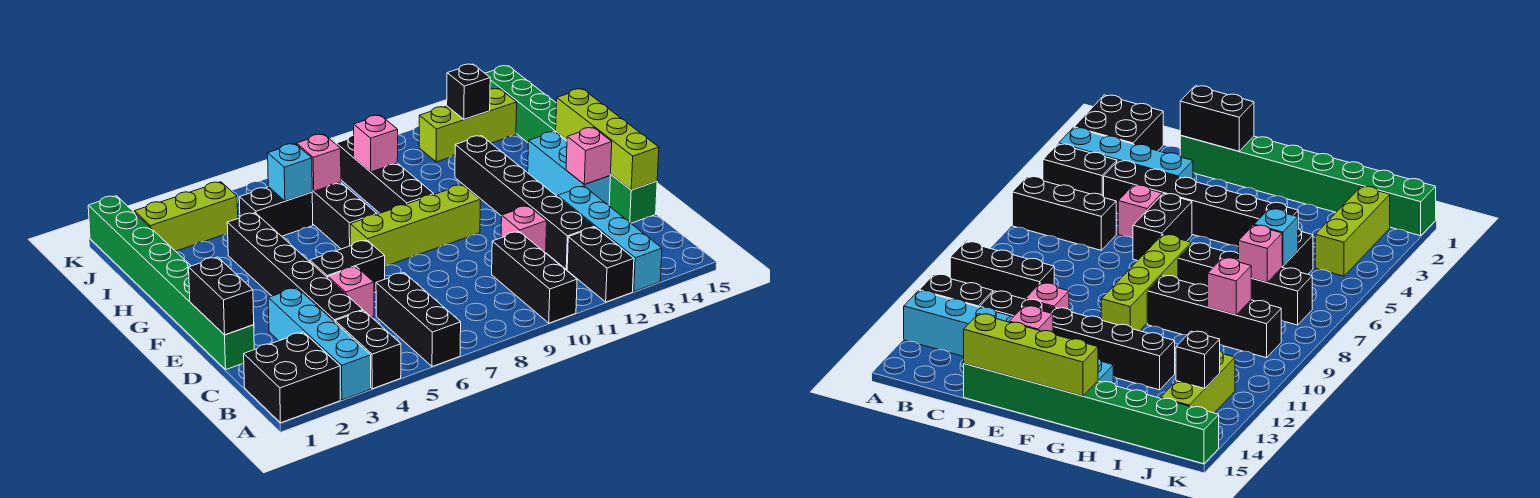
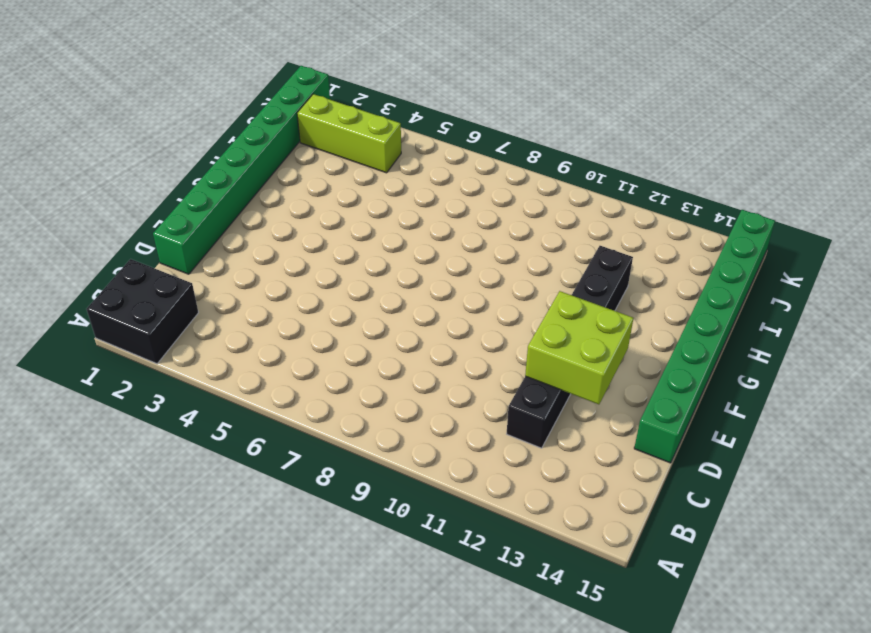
lime 2x2 brick [525,291,633,404] -> none
none -> cyan 1x4 brick [268,288,371,400]
none -> black 1x2 brick [335,310,401,389]
none -> black 1x3 brick [376,273,461,367]

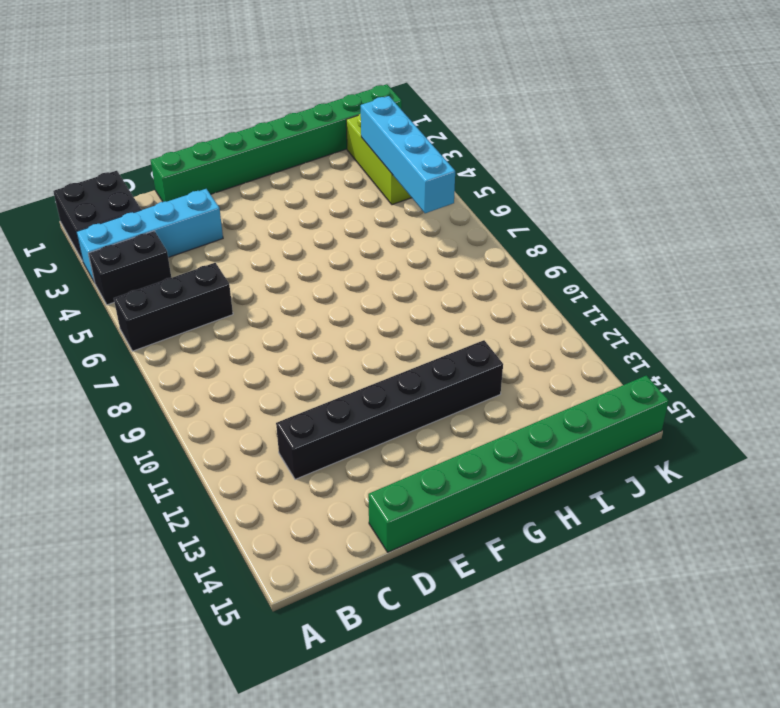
cyan 1x4 brick [361,96,455,213] -> cyan 1x4 brick turned to [558,186,662,292]
none -> black 1x3 brick [492,231,577,323]
none -> black 1x2 brick [567,227,634,302]
none -> black 1x6 brick [227,213,363,322]

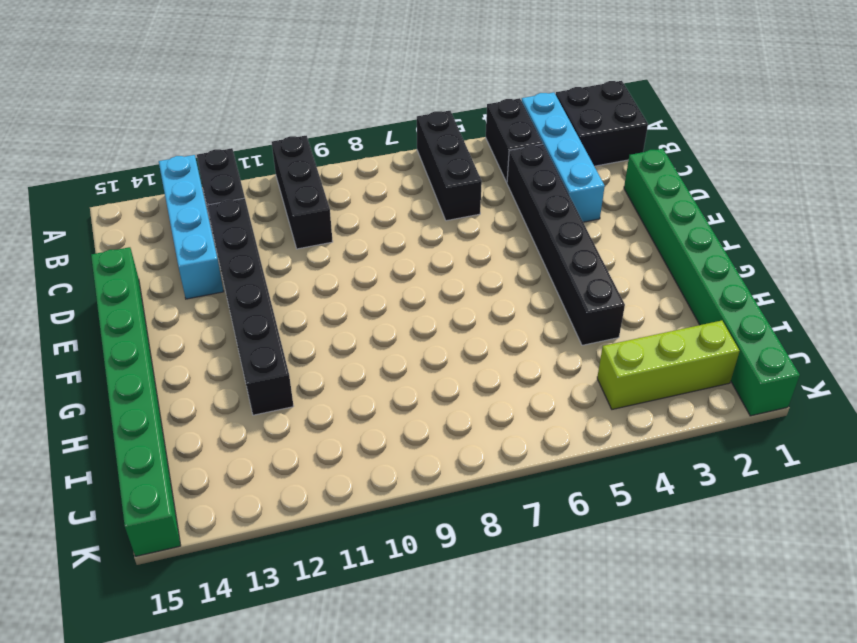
none -> pink 1x1 brick [328,267,374,317]
none -> pink 1x1 brick [501,206,547,253]
none -> black 1x2 brick [310,240,385,292]

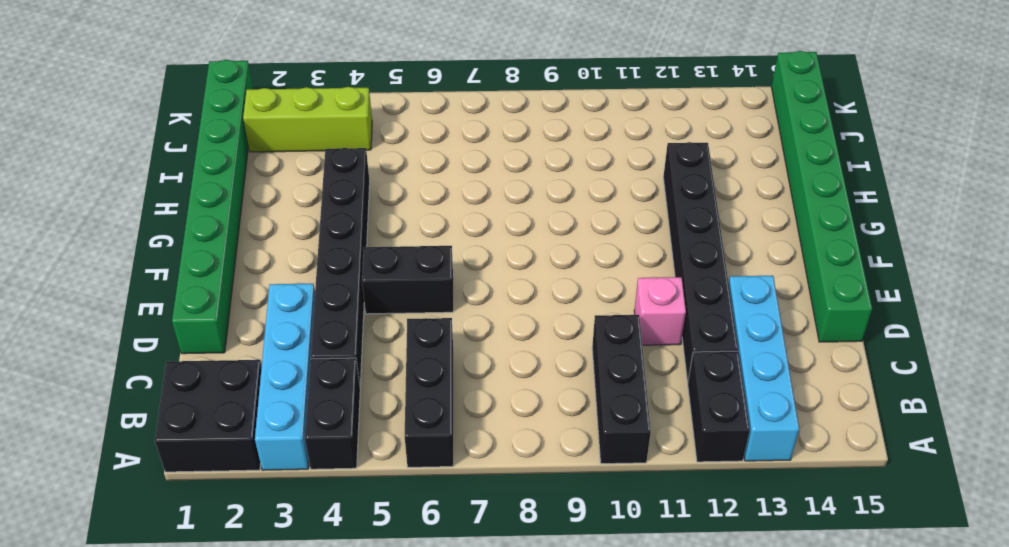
none -> pink 1x1 brick [328,267,374,317]
none -> cyan 1x3 brick [528,132,610,205]
none -> lime 1x4 brick [350,185,481,266]

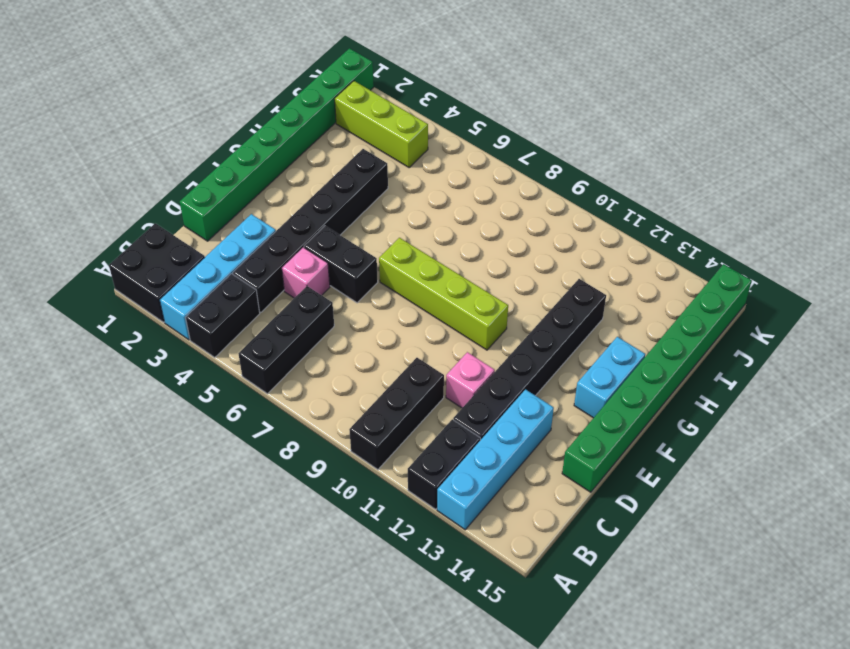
cyan 1x2 brick [574,337,645,418] -> cyan 1x3 brick [528,132,610,205]
none -> black 1x4 brick [312,182,377,249]
none -> black 1x4 brick [336,135,434,213]
none -> black 1x2 brick [239,187,313,236]

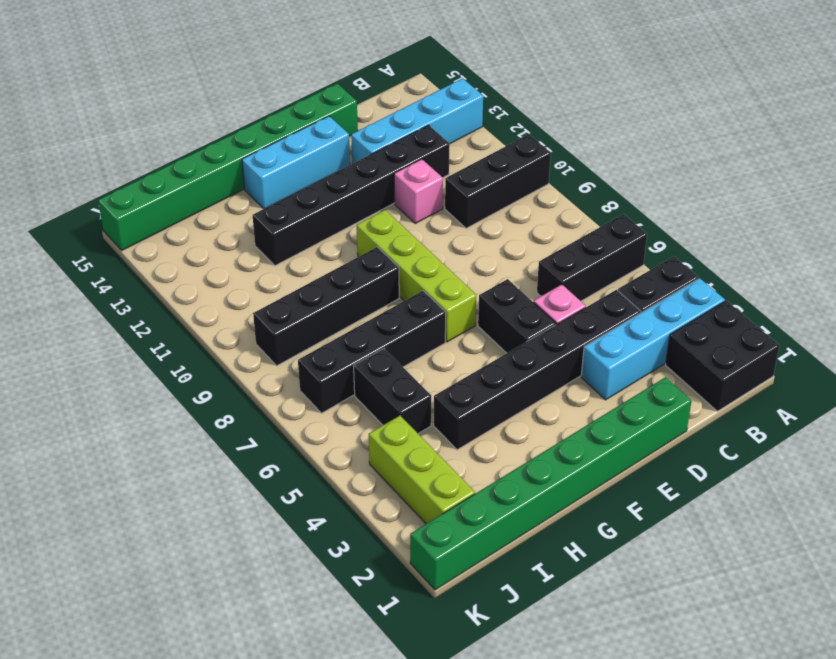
none -> black 1x2 brick [567,227,634,302]
none -> lime 1x3 brick [419,89,517,162]
none -> black 1x2 brick [189,257,254,335]

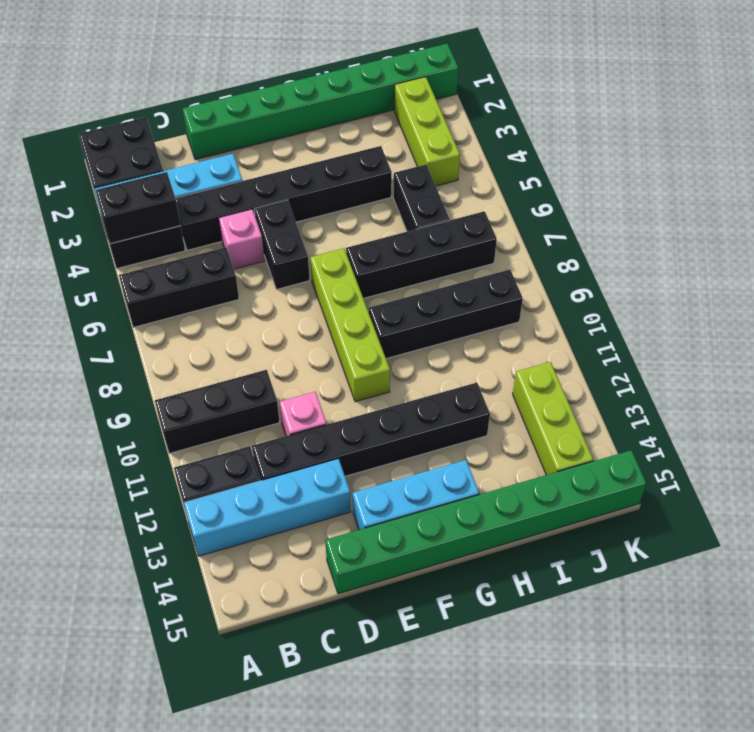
black 1x2 brick [96,172,181,244] -> black 1x2 brick moved to [189,257,254,335]
none -> lime 1x4 brick [556,89,659,190]
none -> pink 1x1 brick [566,127,612,184]
none -> cyan 1x1 brick [268,144,312,201]

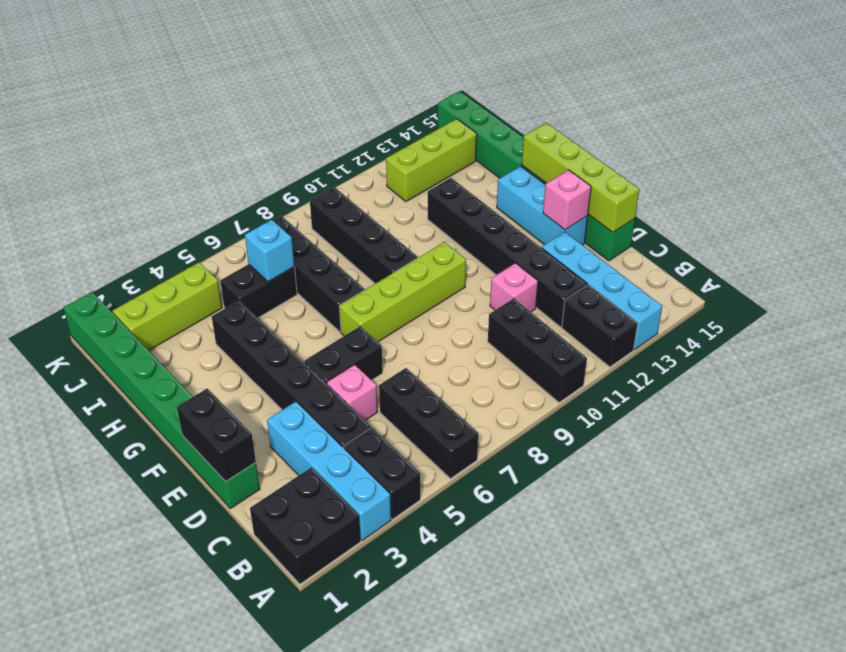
none -> pink 1x1 brick [297,134,341,191]
none -> pink 1x1 brick [354,115,398,172]
none -> black 1x1 brick [447,64,490,119]

